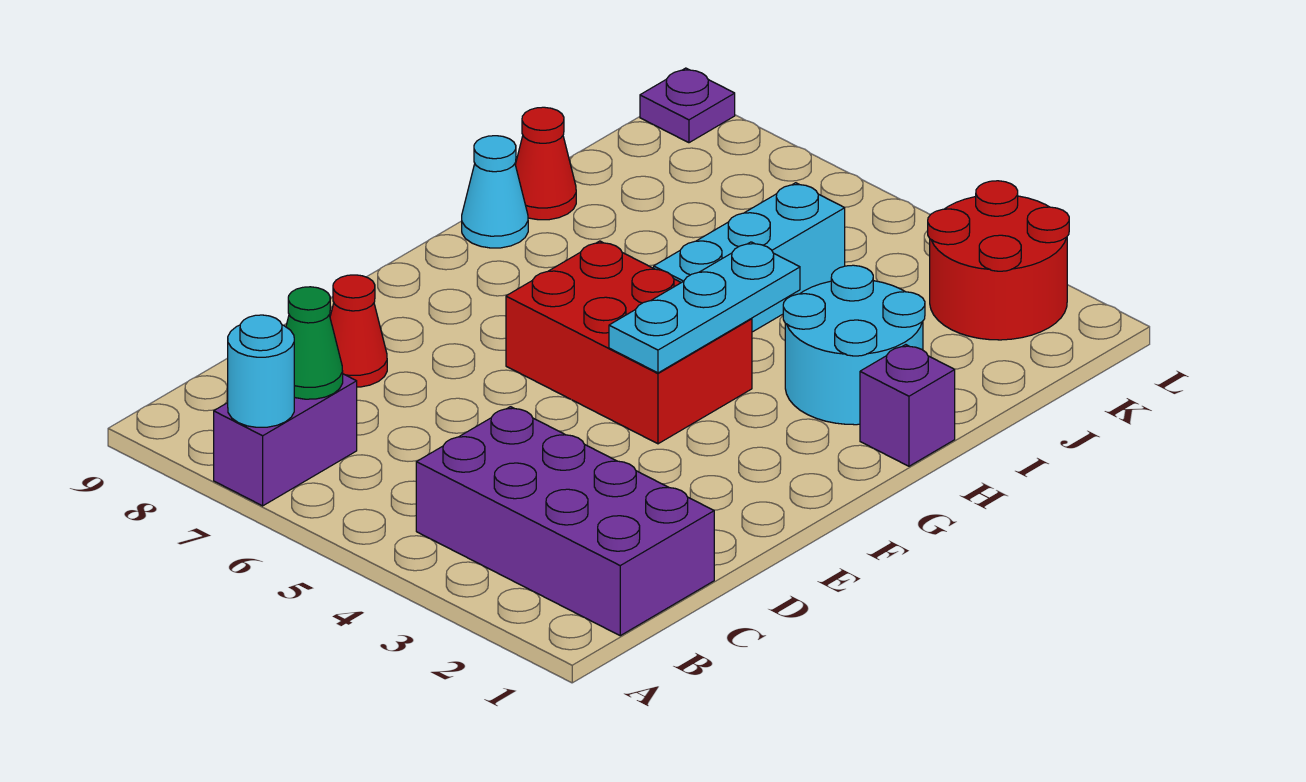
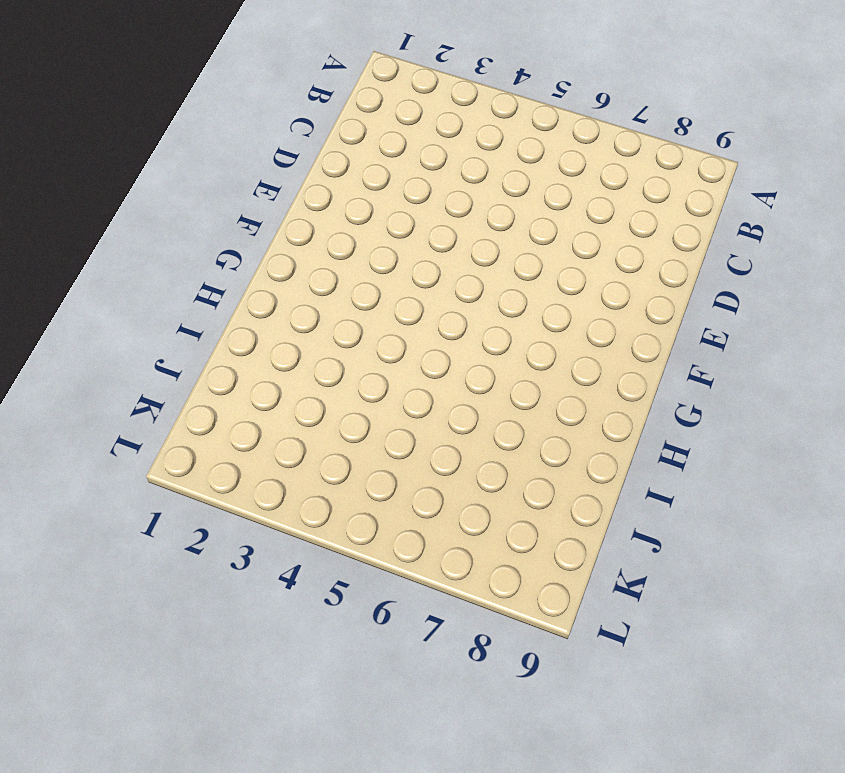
none -> purple 1x2 brick [214,374,357,506]
none -> purple 2x4 brick [416,407,714,636]
none -> red 1x1 cone [330,275,387,387]

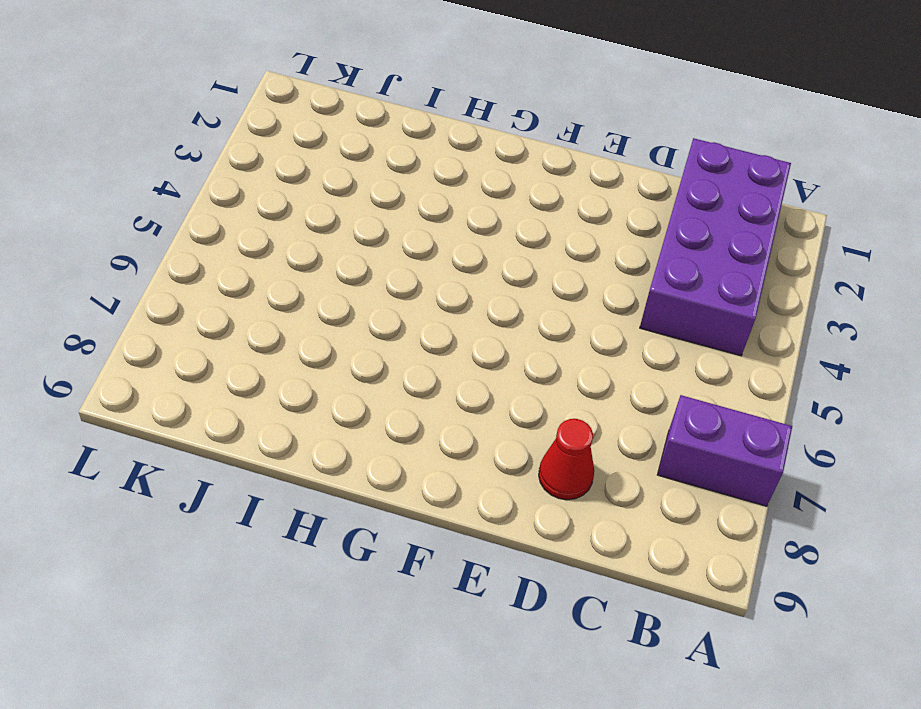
none -> red 2x3 brick [506,241,752,444]
none -> purple 1x1 brick [860,345,955,466]
none -> cyan 2x2 round brick [783,265,925,425]

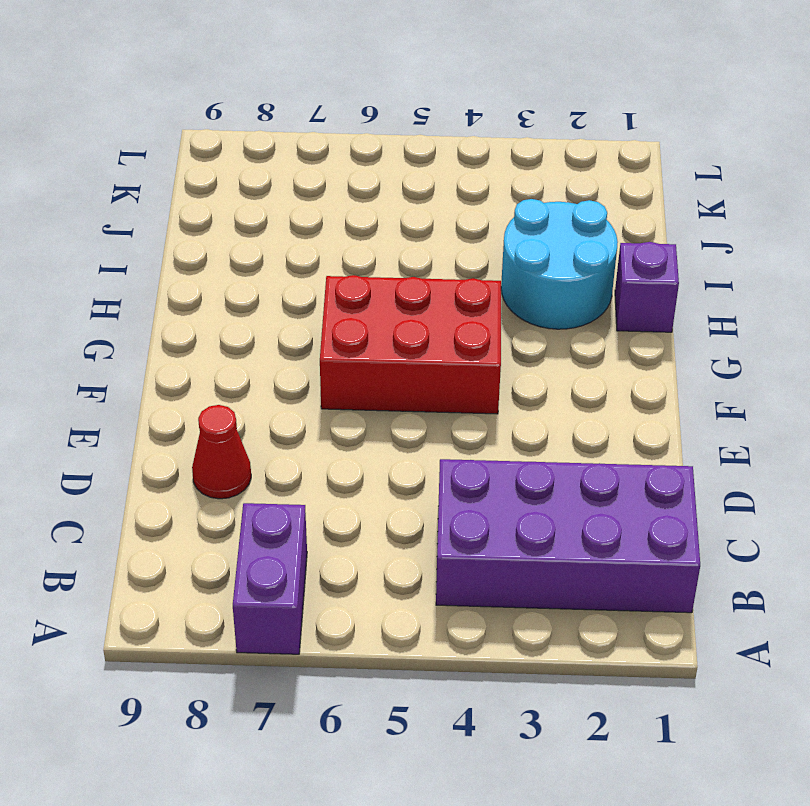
none -> cyan 1x3 brick [654,183,845,332]
none -> cyan 1x1 cone [462,136,528,248]
none -> red 1x1 cone [515,107,576,220]

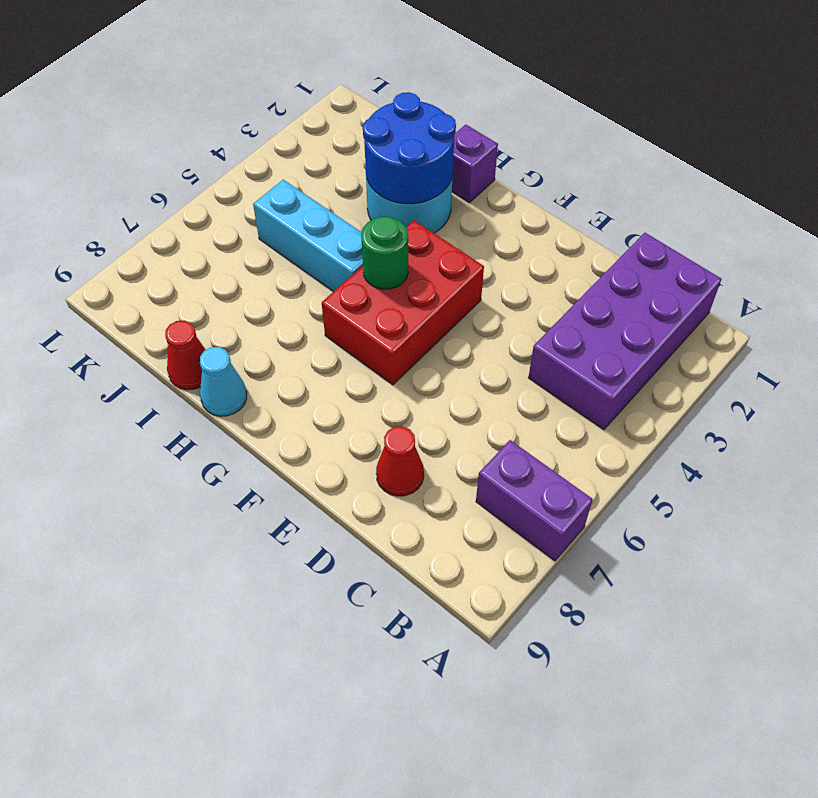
green 1x1 round brick [361,216,408,289] -> none
blue 2x2 round brick [363,92,456,204] -> none
none -> red 2x2 round brick [928,181,1069,340]
none -> purple 1x1 plate [640,68,735,143]
none -> cyan 1x1 round brick [228,315,294,427]

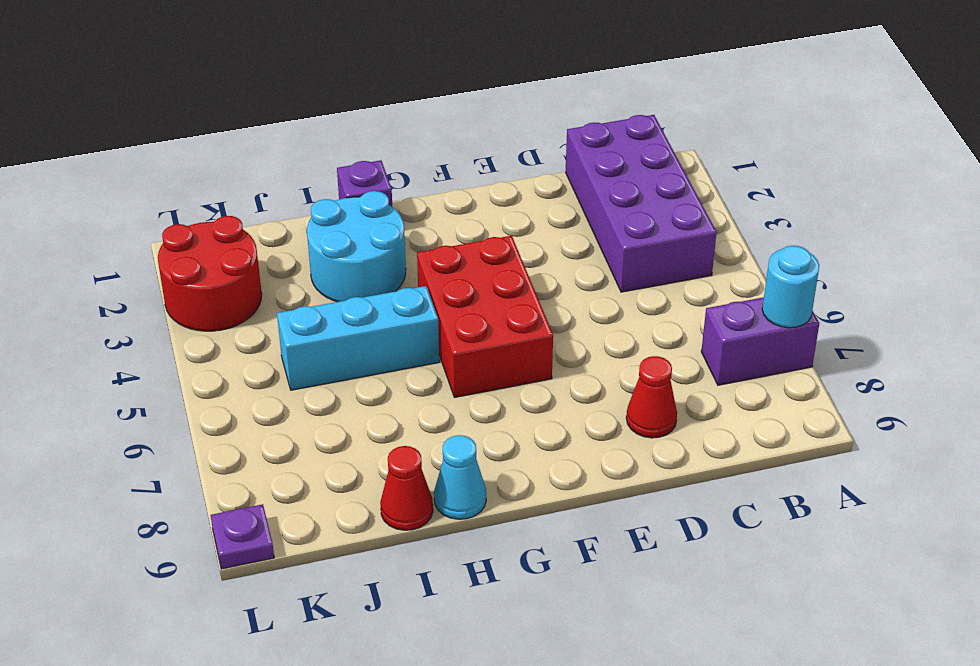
none -> green 1x1 cone [286,287,343,399]
none -> cyan 1x3 plate [609,242,800,373]

